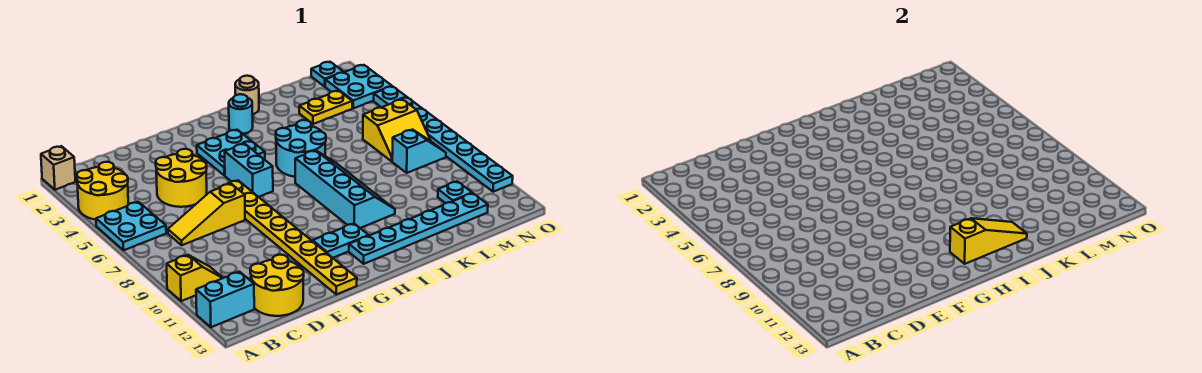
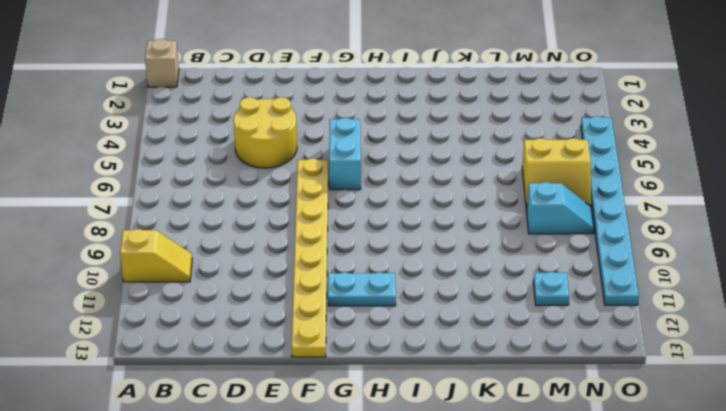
none -> yellow 2x2 round brick [77,162,128,220]
none -> cyan 2x2 plate [96,202,166,250]
none -> cyan 1x2 brick [196,272,254,327]

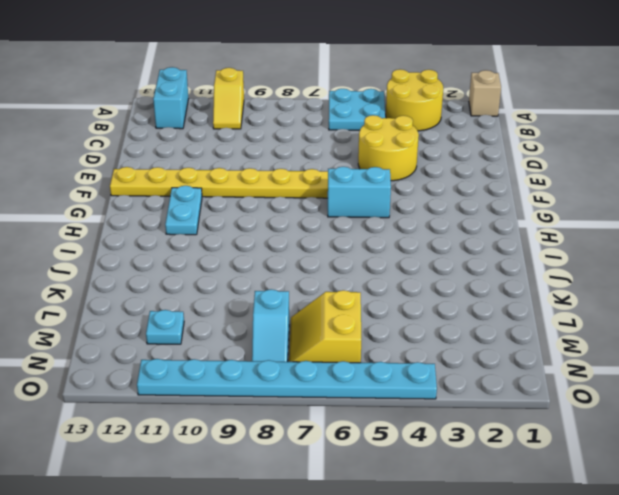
none -> yellow 1x3 slope [168,184,245,245]
none -> yellow 2x2 round brick [250,255,304,316]
none -> cyan 2x2 plate [197,130,265,175]

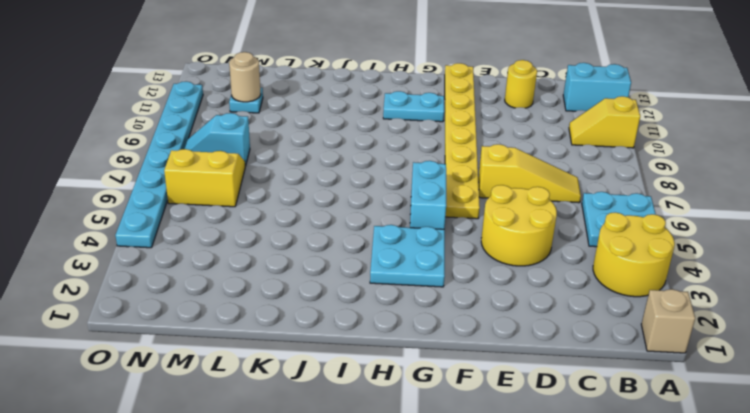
yellow 1x1 round brick [505,60,537,108] -> yellow 2x2 round brick [250,255,304,316]
tan 1x1 round brick [229,52,261,102] -> tan 1x1 round brick moved to [235,76,259,114]
none -> cyan 1x6 plate [349,193,488,264]
none -> cyan 1x1 round brick [229,94,253,134]
none -> cyan 2x2 round brick [276,120,326,177]

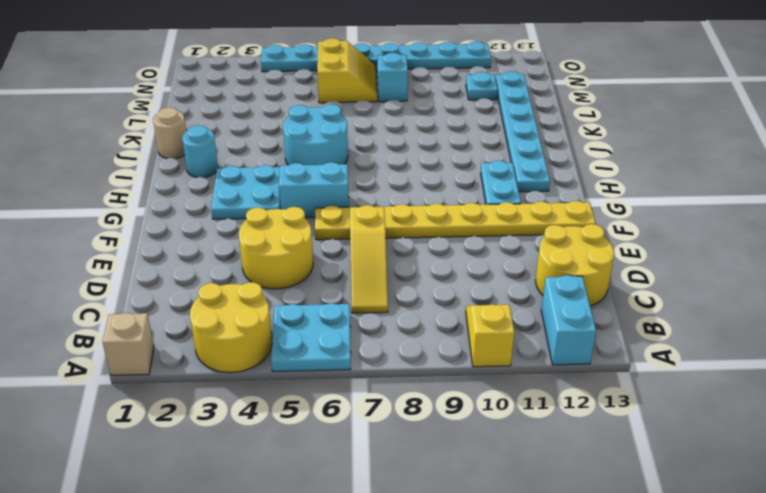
none -> cyan 2x4 slope [295,150,395,228]
none -> yellow 1x2 plate [299,91,352,124]
none -> cyan 1x1 plate [311,62,344,86]

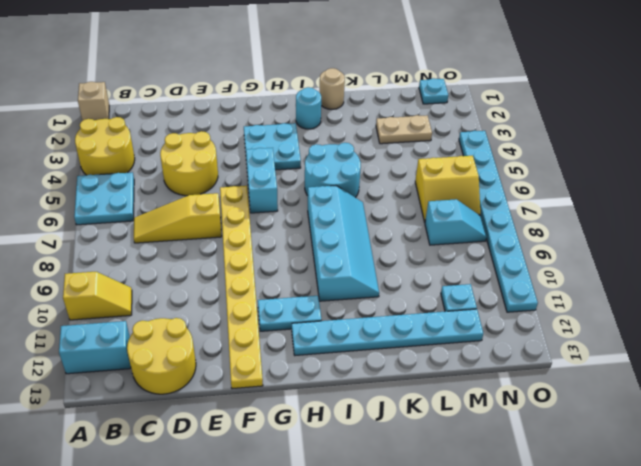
tan 1x2 plate [376,115,432,144] -> yellow 1x2 plate [299,91,352,124]
none -> cyan 2x2 plate [325,65,392,108]
none -> yellow 1x3 slope [950,218,1027,264]

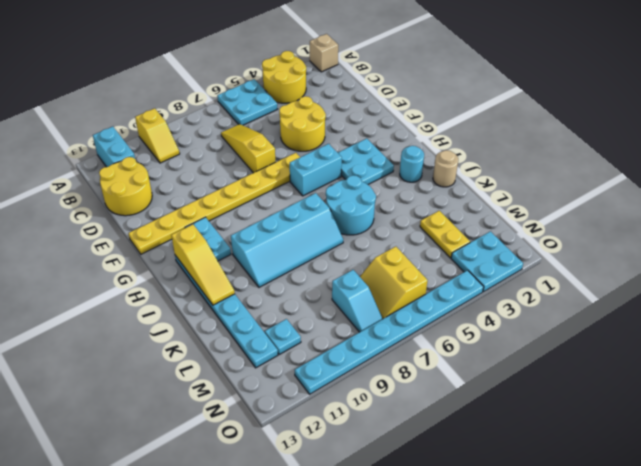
none -> cyan 1x1 plate [311,62,344,86]

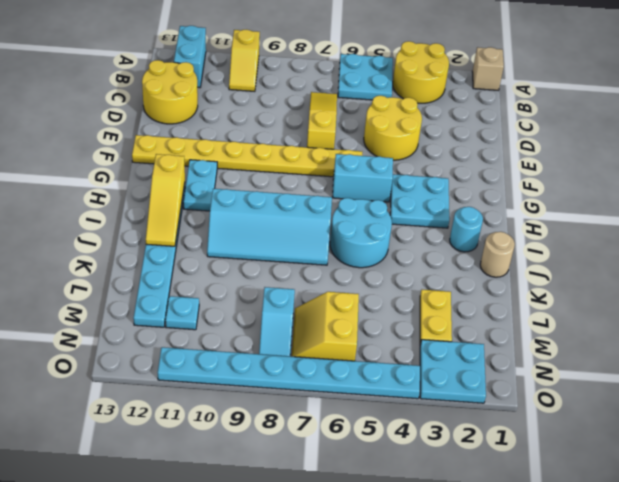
none -> cyan 1x1 plate [311,62,344,86]

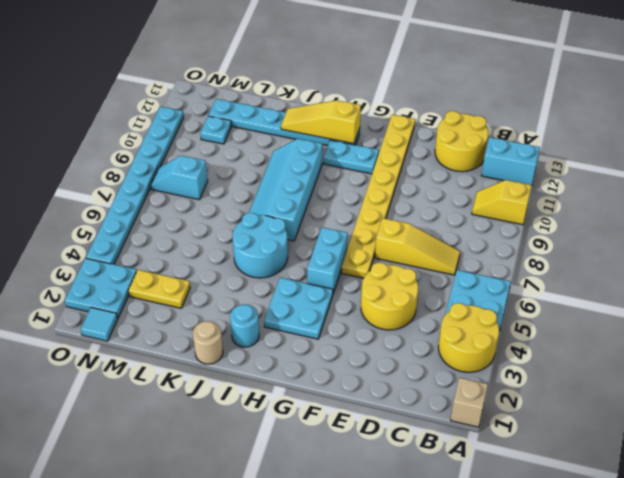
cyan 1x1 tile [81,307,118,341] -> cyan 1x1 plate [311,62,344,86]
none -> yellow 2x2 slope [363,99,431,161]

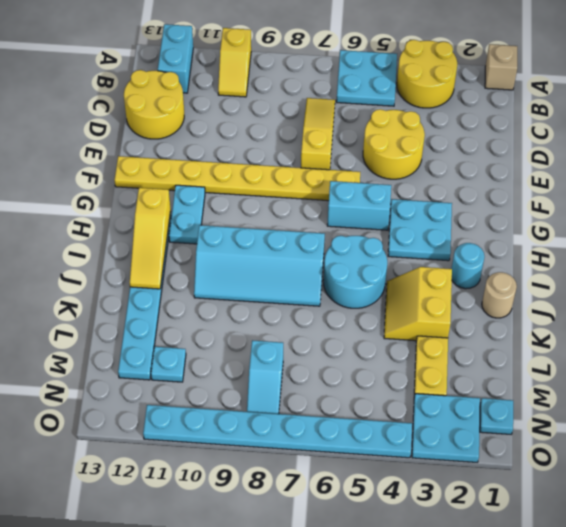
yellow 2x2 slope [384,267,452,341] -> yellow 2x2 slope moved to [363,99,431,161]

